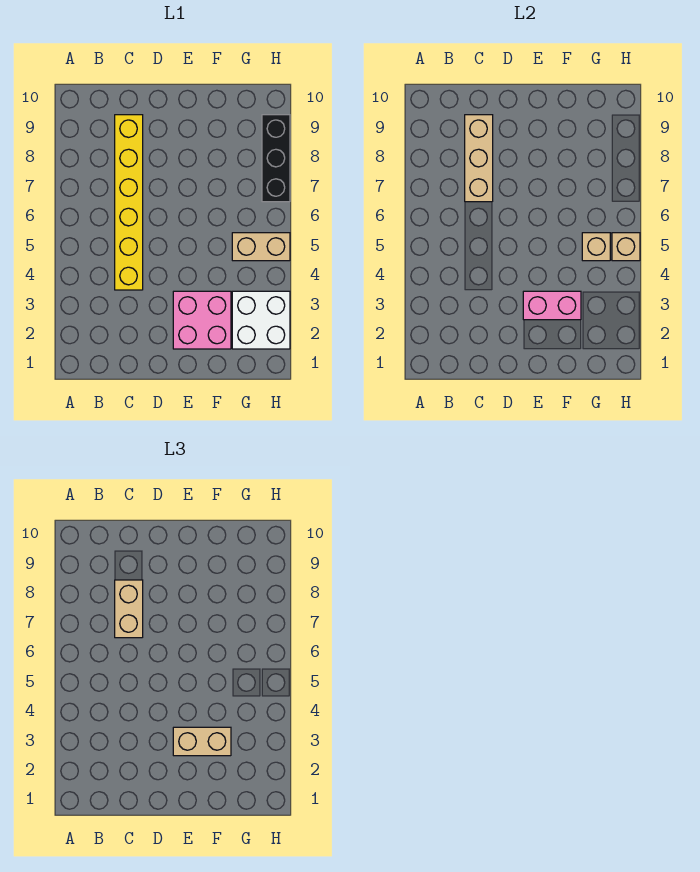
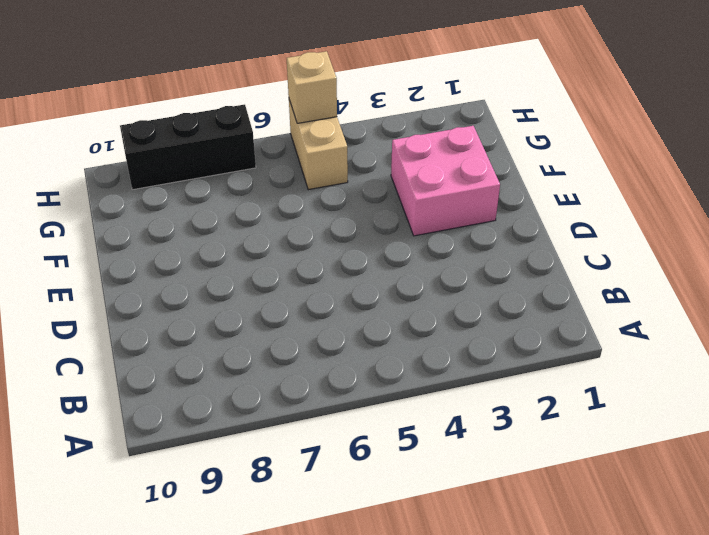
none -> yellow 1x6 brick [115,115,143,290]
none -> white 2x2 brick [232,291,290,349]

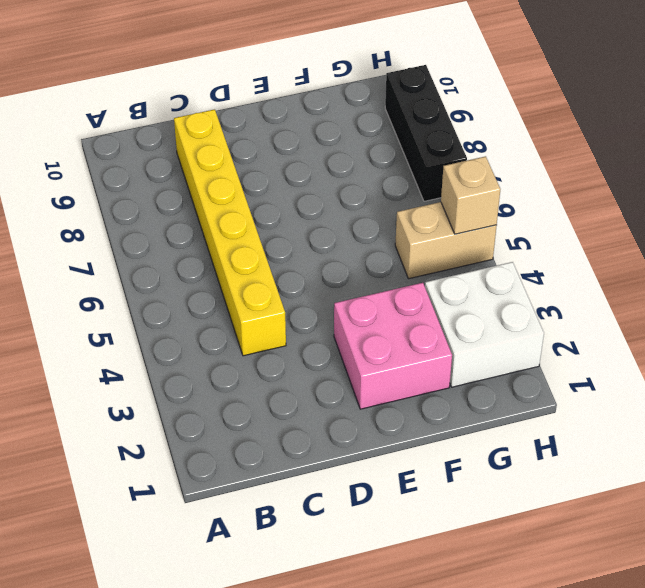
none -> tan 1x3 brick [465,115,493,202]
none -> pink 1x2 brick [523,291,581,320]

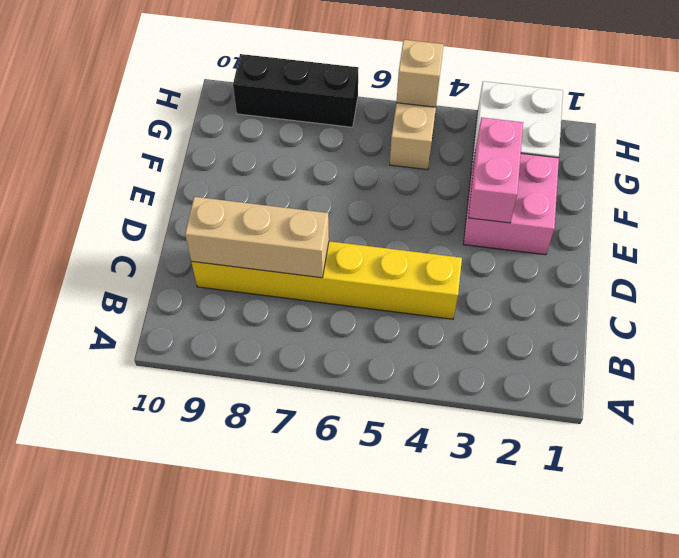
none -> tan 1x1 brick [582,233,610,261]
none -> tan 1x2 brick [115,580,143,638]

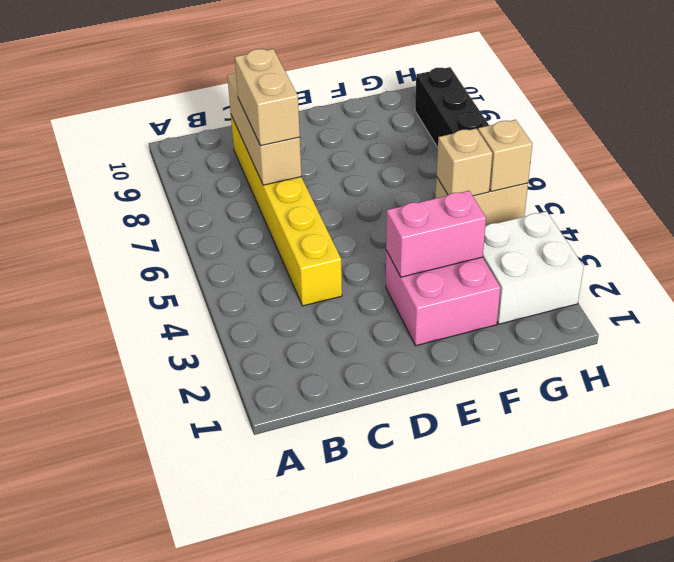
none -> tan 1x2 brick [173,727,231,756]

